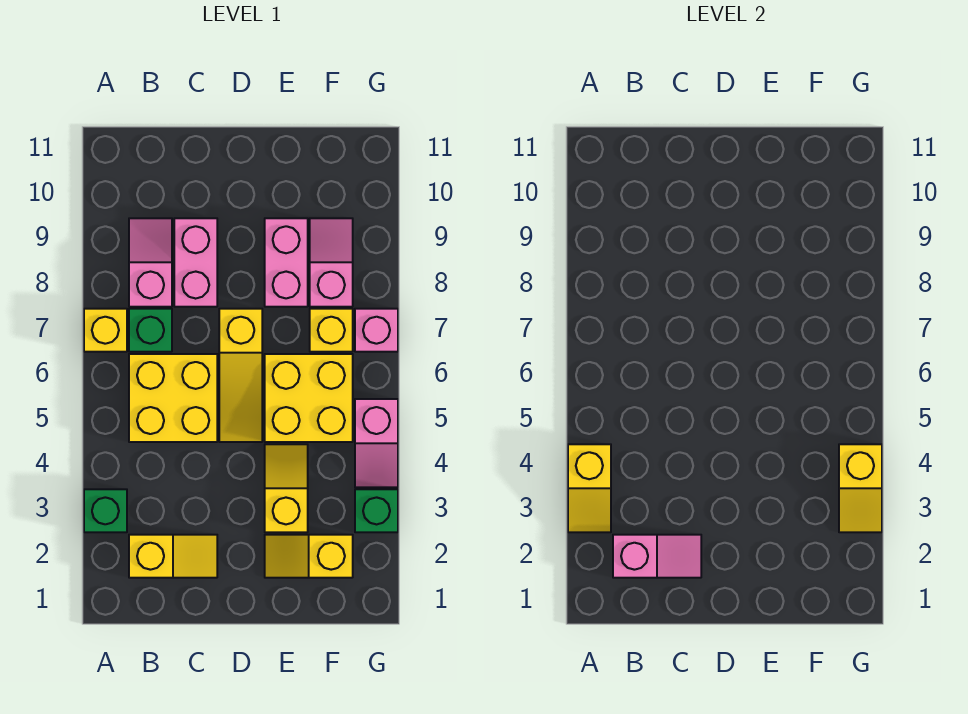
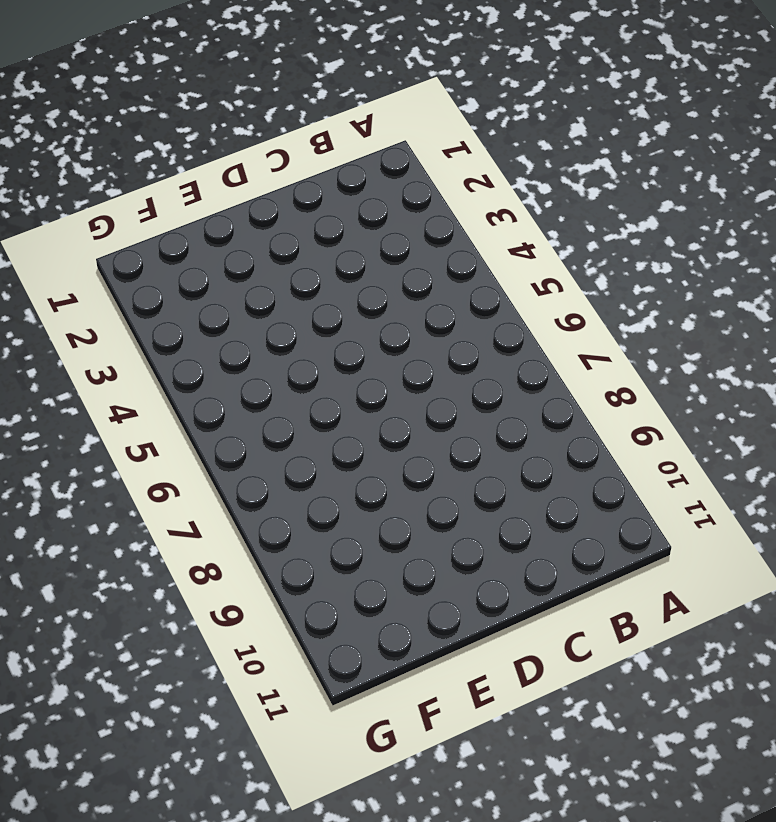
none -> green 1x1 brick [84,489,127,532]
none -> yellow 1x1 brick [84,309,127,352]
none -> yellow 1x2 slope [129,535,217,578]

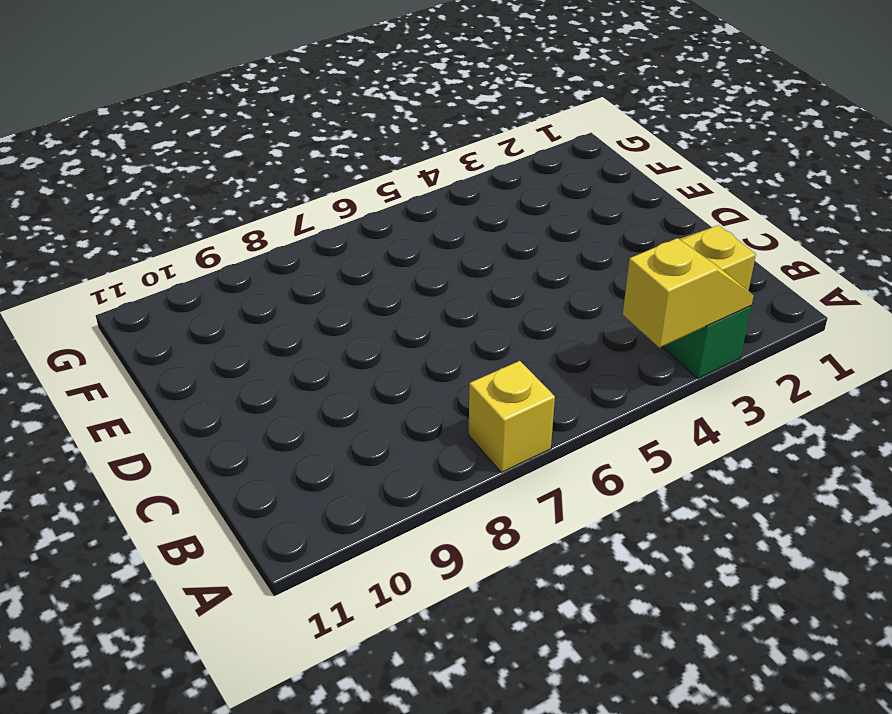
none -> yellow 2x2 brick [129,354,217,442]
none -> green 1x1 brick [129,309,172,352]
none -> pink 1x2 slope [129,218,172,307]

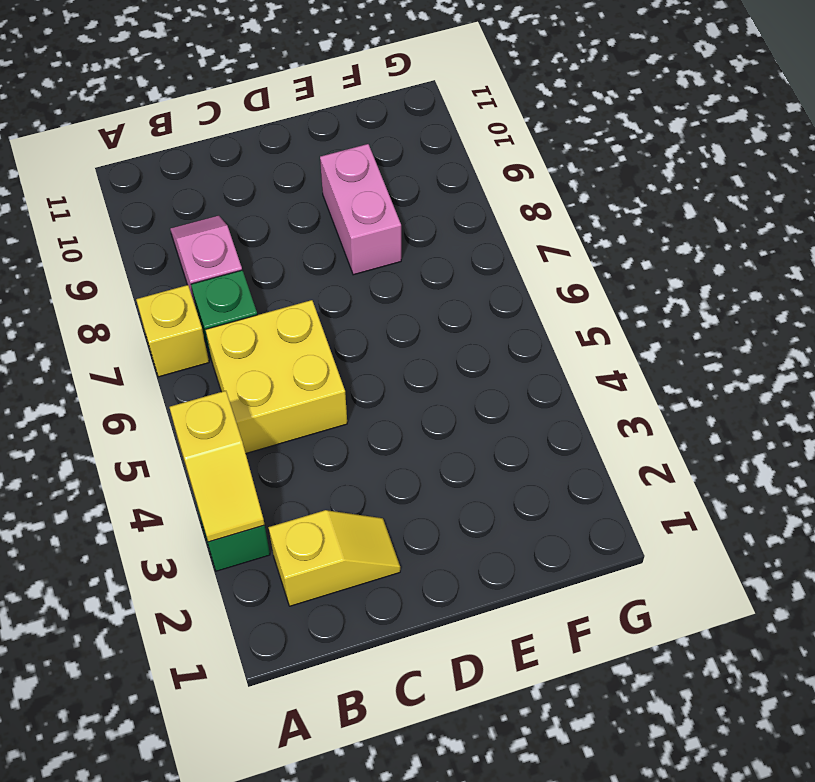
none -> pink 1x2 brick [174,218,217,307]
none -> yellow 1x3 slope [219,309,262,442]
none -> yellow 1x2 slope [265,535,353,578]

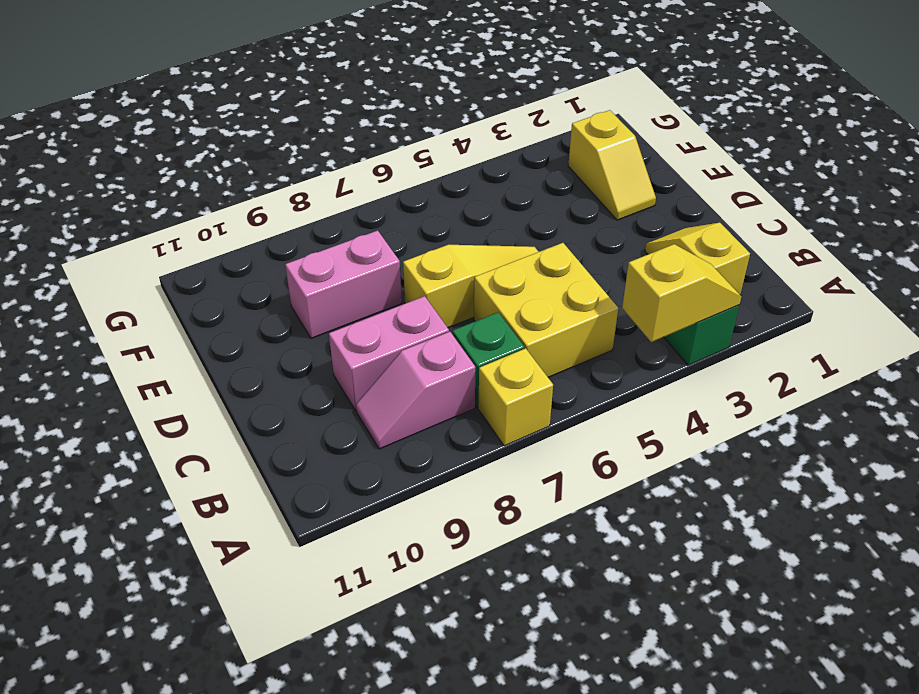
none -> yellow 1x2 slope [265,444,308,532]
none -> yellow 2x2 brick [265,354,353,442]
none -> yellow 1x1 brick [310,309,353,352]

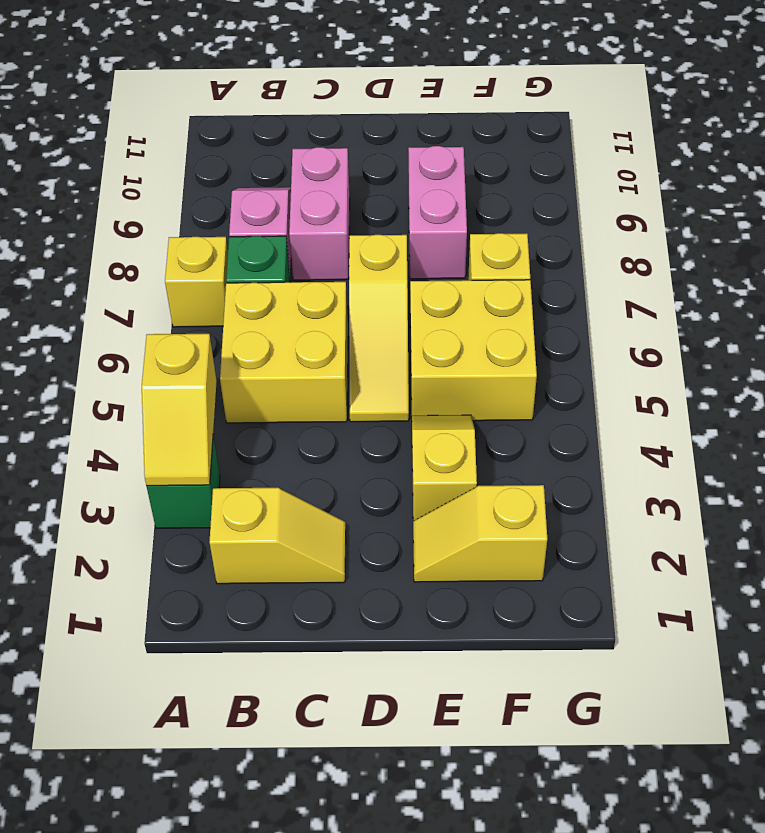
none -> pink 1x2 slope [310,218,353,307]
none -> green 1x1 brick [355,489,398,532]
none -> pink 1x2 slope [355,399,398,487]

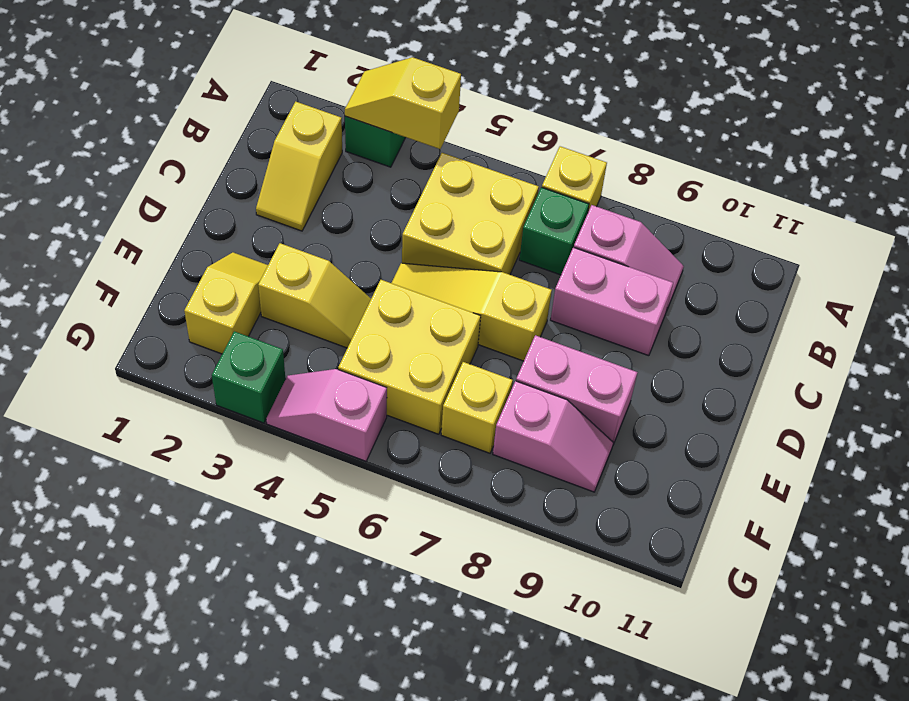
none -> pink 1x1 brick [355,309,398,352]
none -> pink 1x2 slope [613,535,701,578]
none -> yellow 1x2 slope [839,444,882,532]

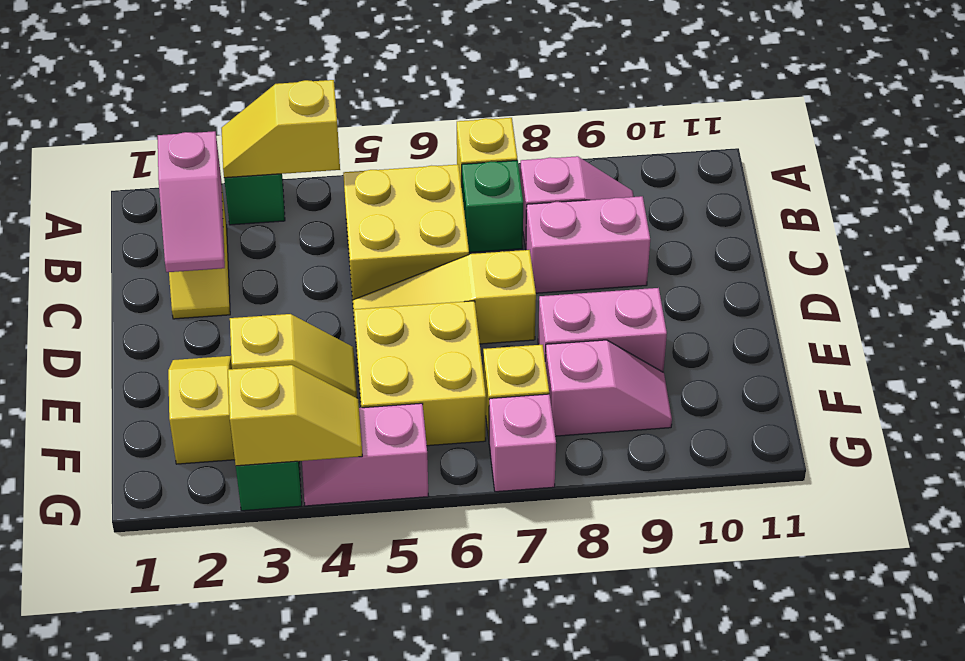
yellow 1x2 slope [228,365,362,466] -> yellow 1x2 slope turned to [839,444,882,532]

